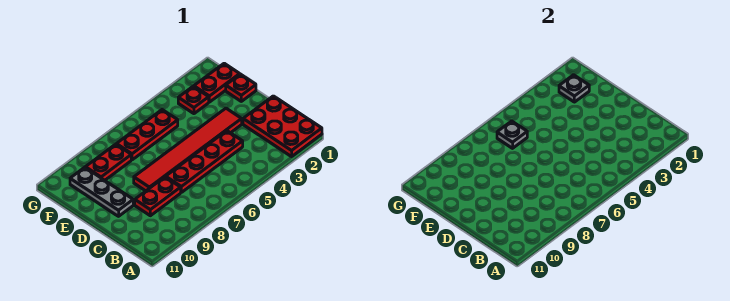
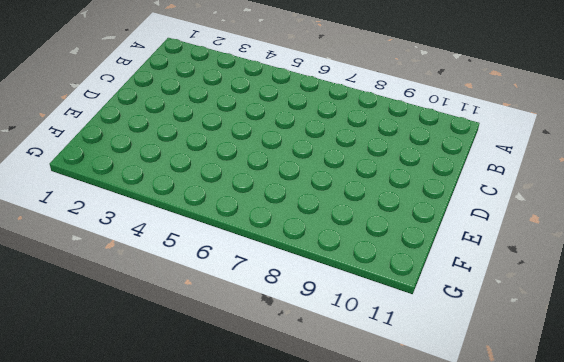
none -> red 2x3 plate [243,96,322,157]
none -> red 1x4 plate [166,131,243,192]
none -> red 1x2 plate [135,177,181,216]

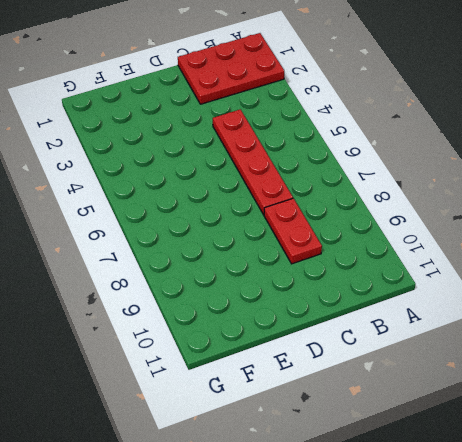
none -> red 1x6 tile [134,108,242,191]
none -> grey 1x3 plate [70,167,133,216]
none -> red 1x1 plate [226,74,256,101]

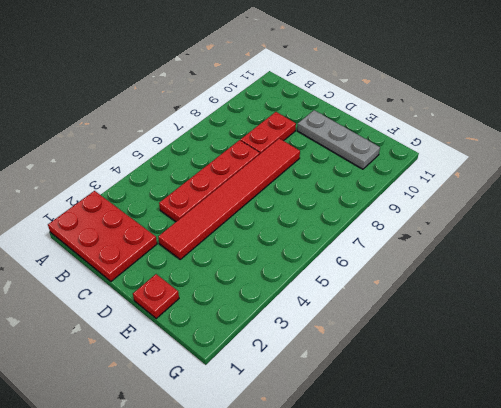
none -> red 1x2 plate [194,63,240,102]
none -> red 1x1 plate [178,87,209,114]
none -> red 1x3 plate [116,110,178,160]

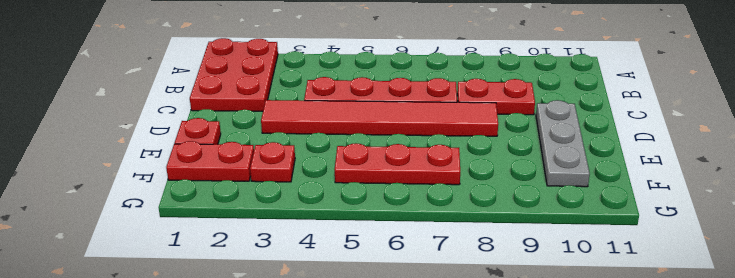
none -> red 1x2 plate [85,144,131,180]
none -> grey 1x1 plate [559,75,589,102]
none -> grey 1x1 plate [497,121,527,148]

